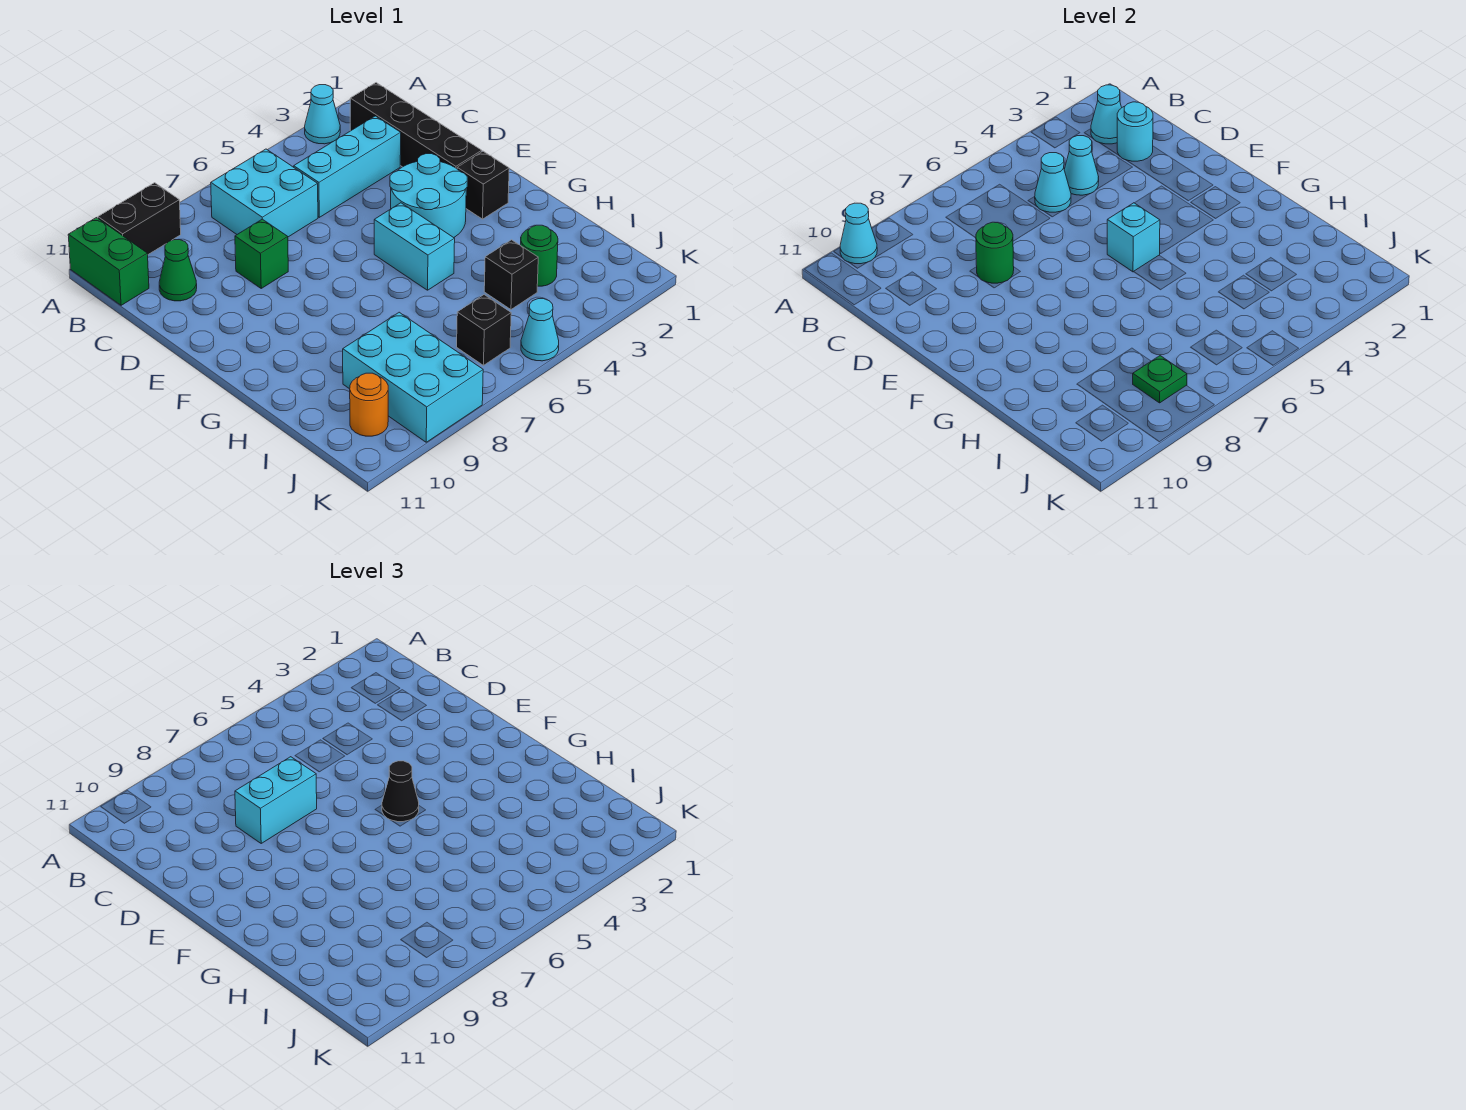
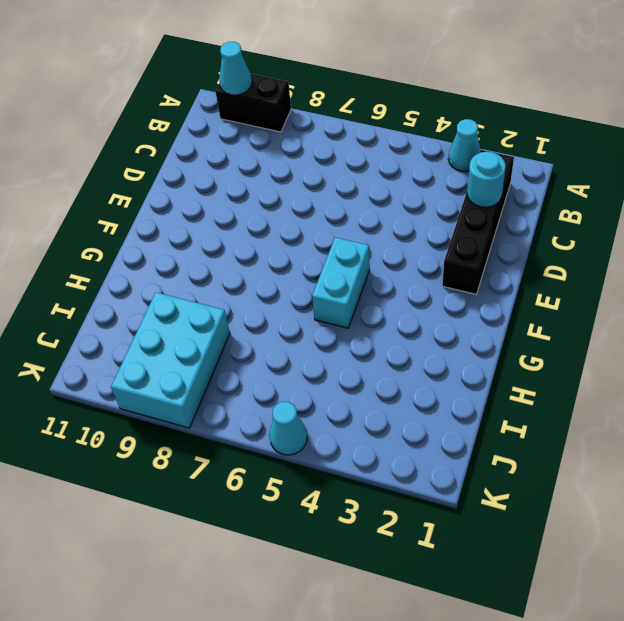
none -> green 1x2 brick [68,218,149,305]
none -> cyan 2x2 brick [211,149,318,237]
none -> cyan 1x3 brick [294,116,401,217]

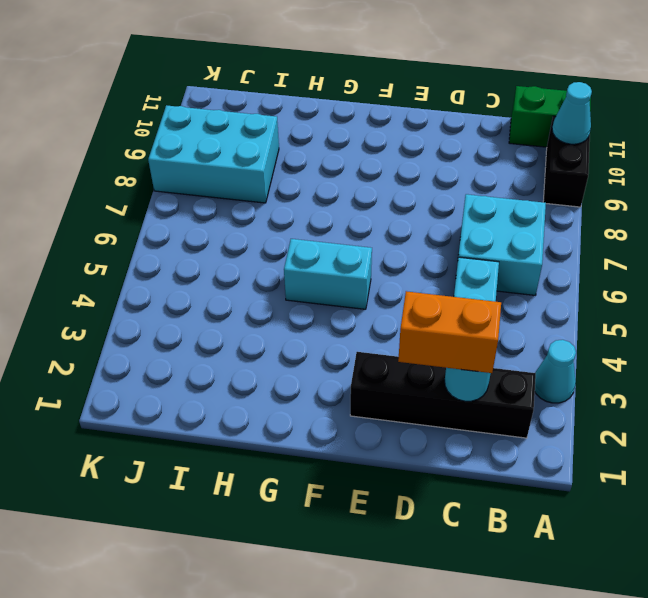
orange 1x2 brick [398,291,501,373] -> none
none -> green 1x1 cone [159,240,197,301]
none -> green 1x1 brick [235,219,288,288]
none -> cyan 2x2 round brick [390,154,467,238]

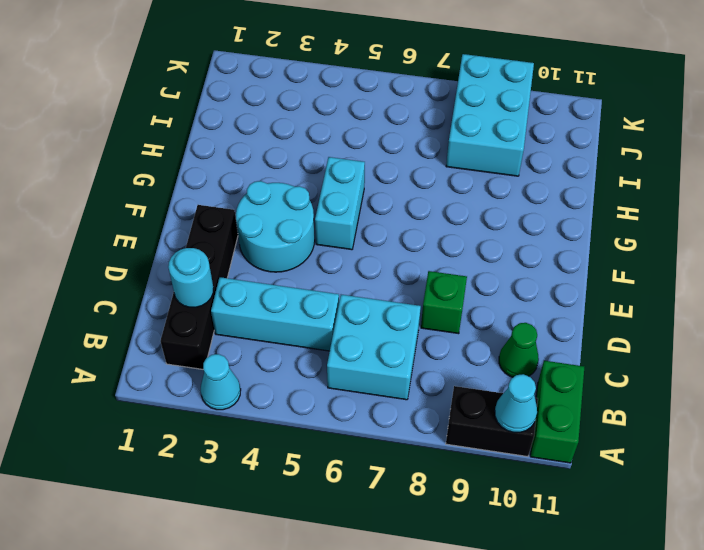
none -> black 1x1 brick [457,151,509,219]
none -> green 1x1 round brick [521,225,558,286]
none -> black 1x1 brick [484,240,538,309]

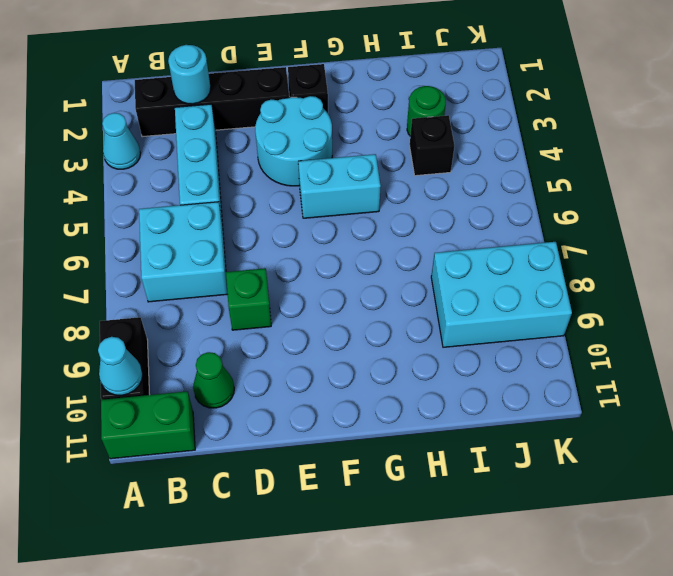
none -> black 1x1 brick [457,295,511,365]
none -> orange 1x1 round brick [350,373,388,436]
none -> cyan 1x1 cone [521,299,559,361]

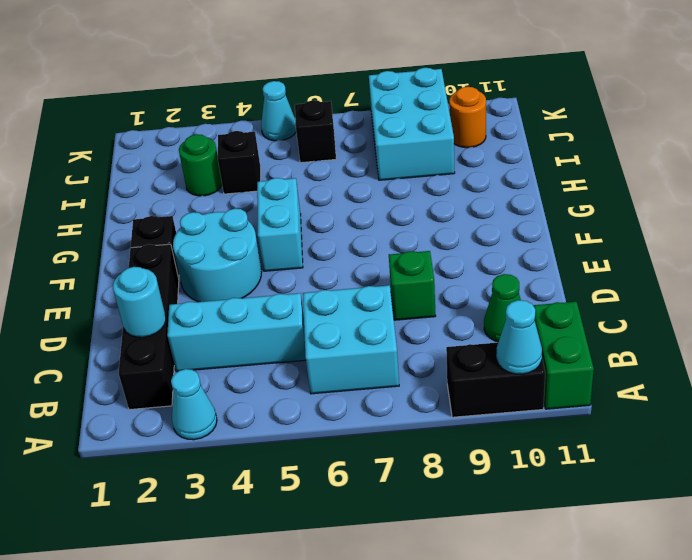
none -> cyan 1x1 cone [1091,85,1122,144]
none -> cyan 1x1 cone [1064,136,1099,195]
none -> cyan 1x1 cone [1035,153,1071,212]

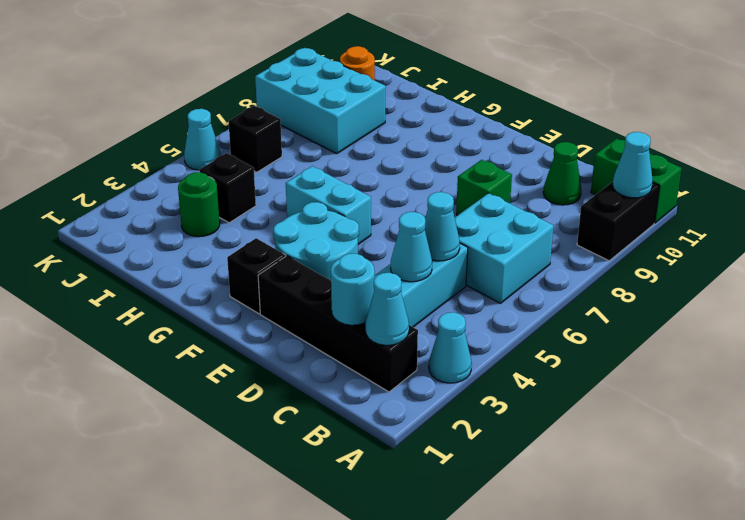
none -> green 1x1 round brick [976,222,1014,283]
none -> cyan 1x1 brick [1107,203,1160,272]
none -> green 1x1 plate [1133,356,1187,403]

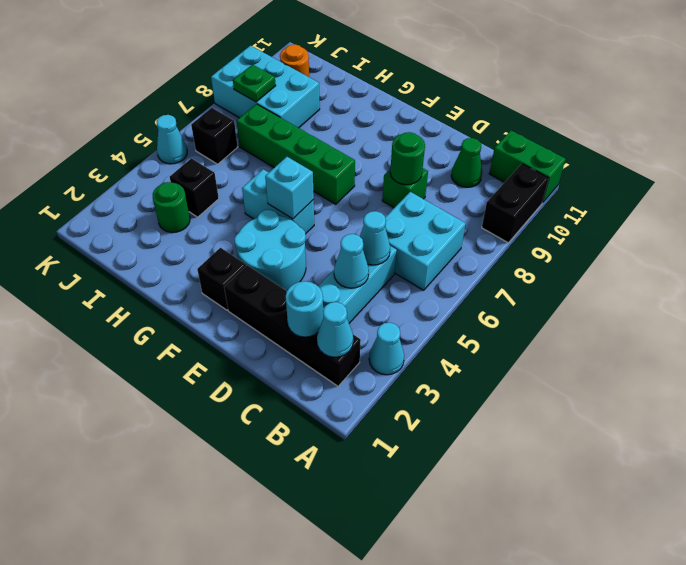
green 1x4 brick [237,104,355,204] -> none
none -> cyan 1x1 cone [840,203,877,264]
none -> cyan 1x2 brick [235,757,317,843]
none -> black 1x1 cone [382,761,419,822]

